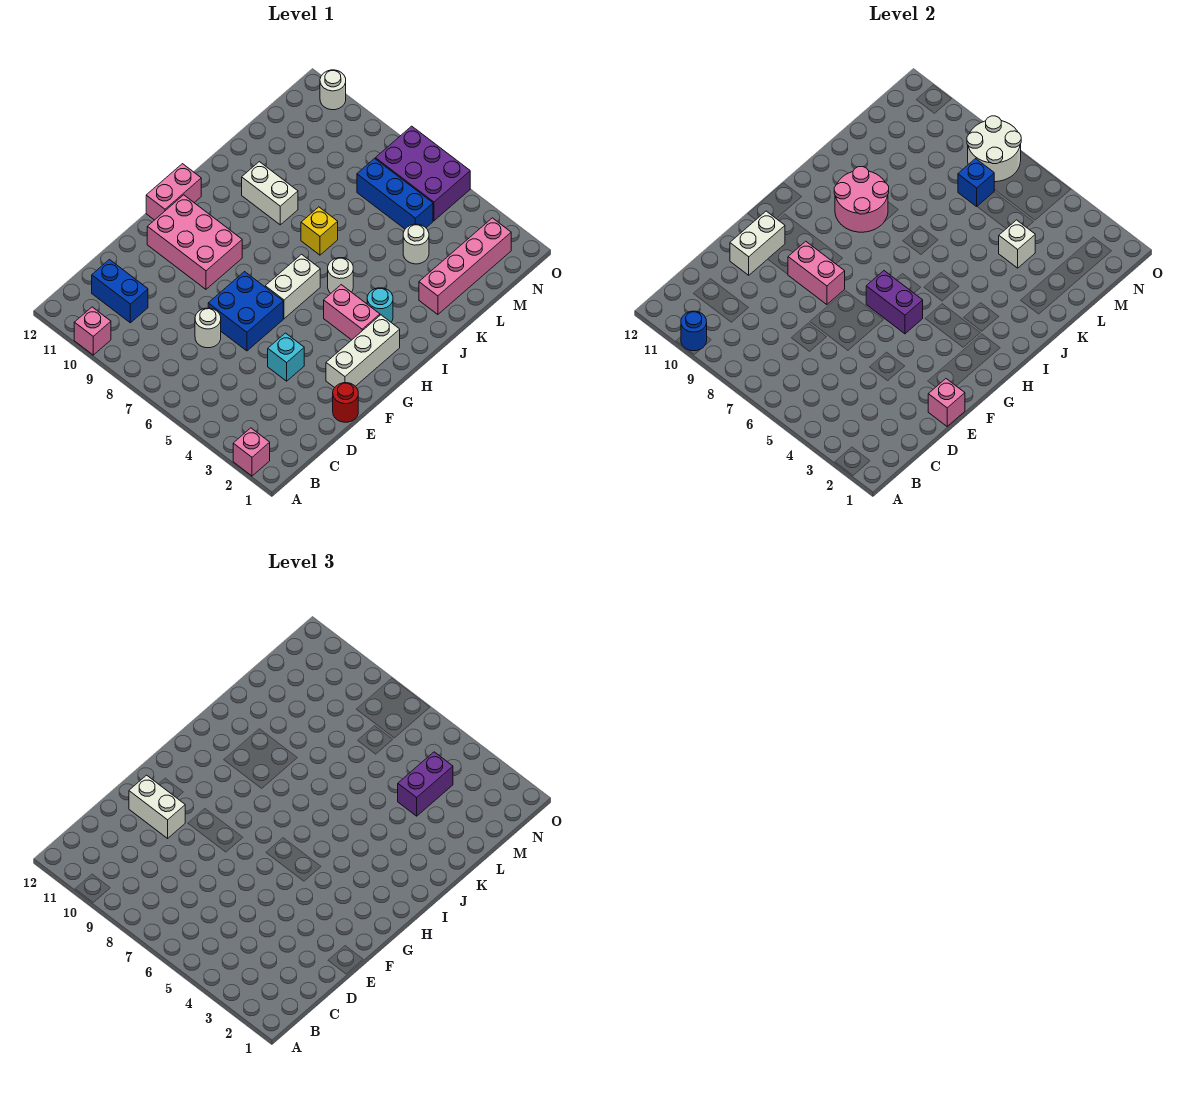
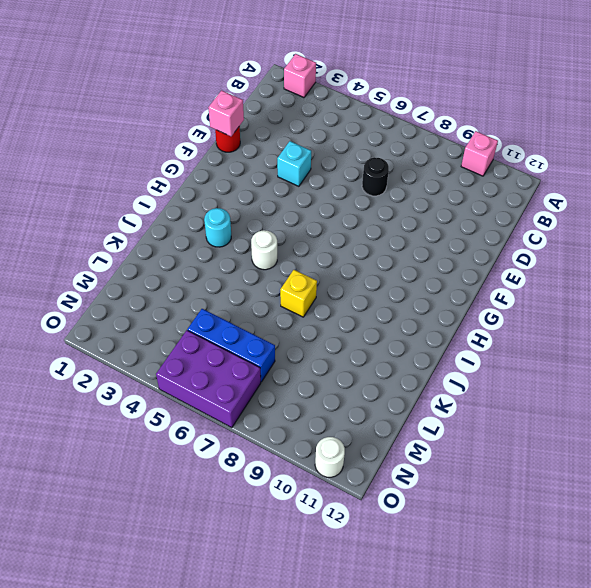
black 1x1 round brick [362,157,389,196] -> white 1x1 round brick [195,308,221,348]
none -> blue 1x2 brick [92,260,148,323]
none -> blue 2x2 brick [208,272,283,351]
none -> white 1x3 brick [326,315,400,388]
none -> pink 2x3 brick [147,195,242,289]

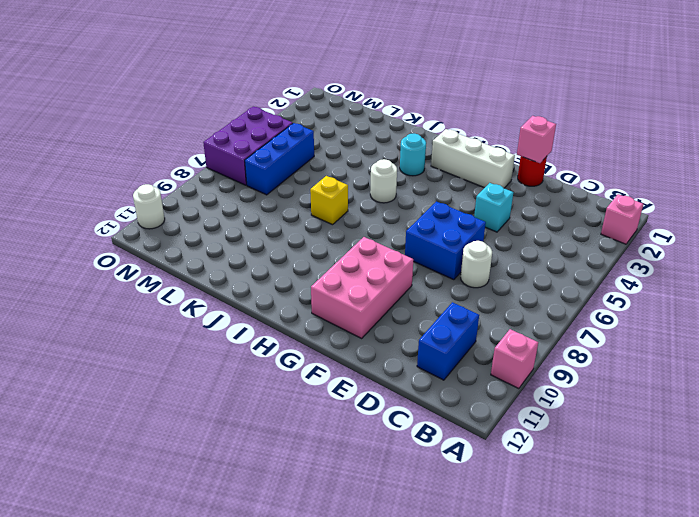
none -> white 1x2 brick [265,254,320,319]
none -> pink 1x2 brick [146,164,201,220]
none -> pink 1x2 brick [324,285,380,340]
none -> white 1x2 brick [242,162,298,225]

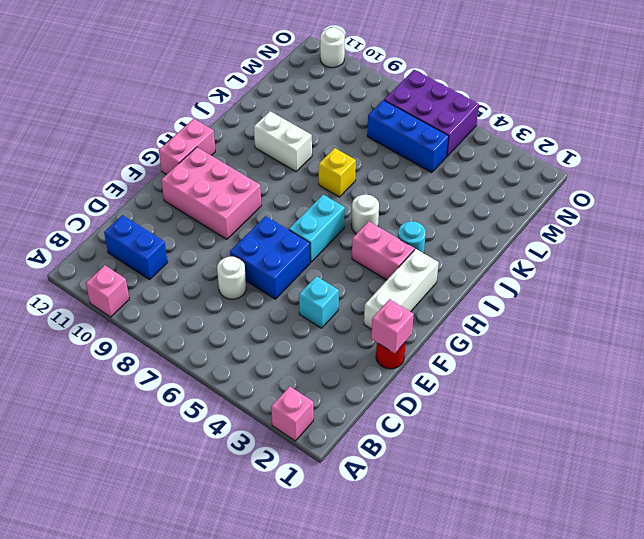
cyan 1x2 brick [289,195,345,262] -> white 1x2 brick [265,254,320,319]
none -> pink 1x4 brick [419,218,511,315]
none -> white 1x1 round brick [403,224,429,264]
none -> blue 1x1 round brick [681,311,707,351]
none -> white 1x2 brick [730,211,785,275]

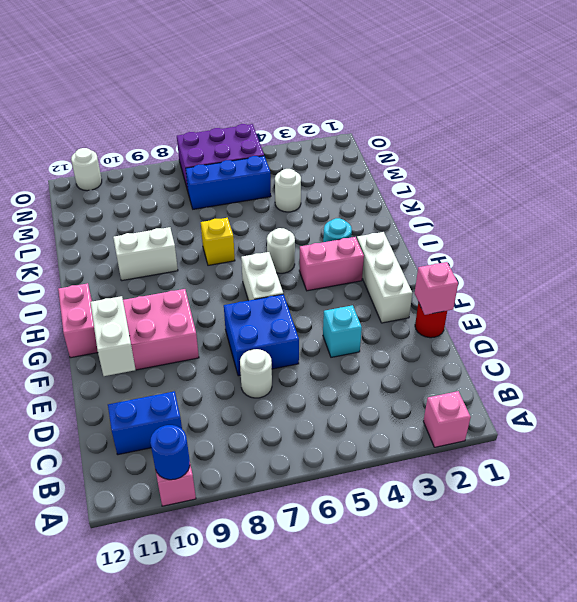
none -> pink 1x4 brick [419,218,511,315]
none -> pink 1x2 brick [788,241,845,305]
none -> purple 1x2 brick [866,271,923,334]
none -> pink 2x2 round brick [834,167,889,232]

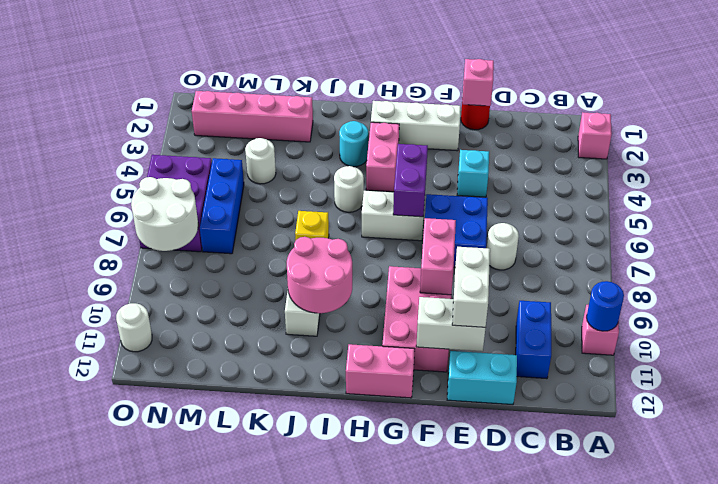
cyan 1x2 brick [447,351,517,405] -> none
none -> white 1x1 brick [999,220,1035,268]
none -> blue 1x1 brick [958,159,994,206]
none -> purple 1x2 brick [398,752,453,816]

